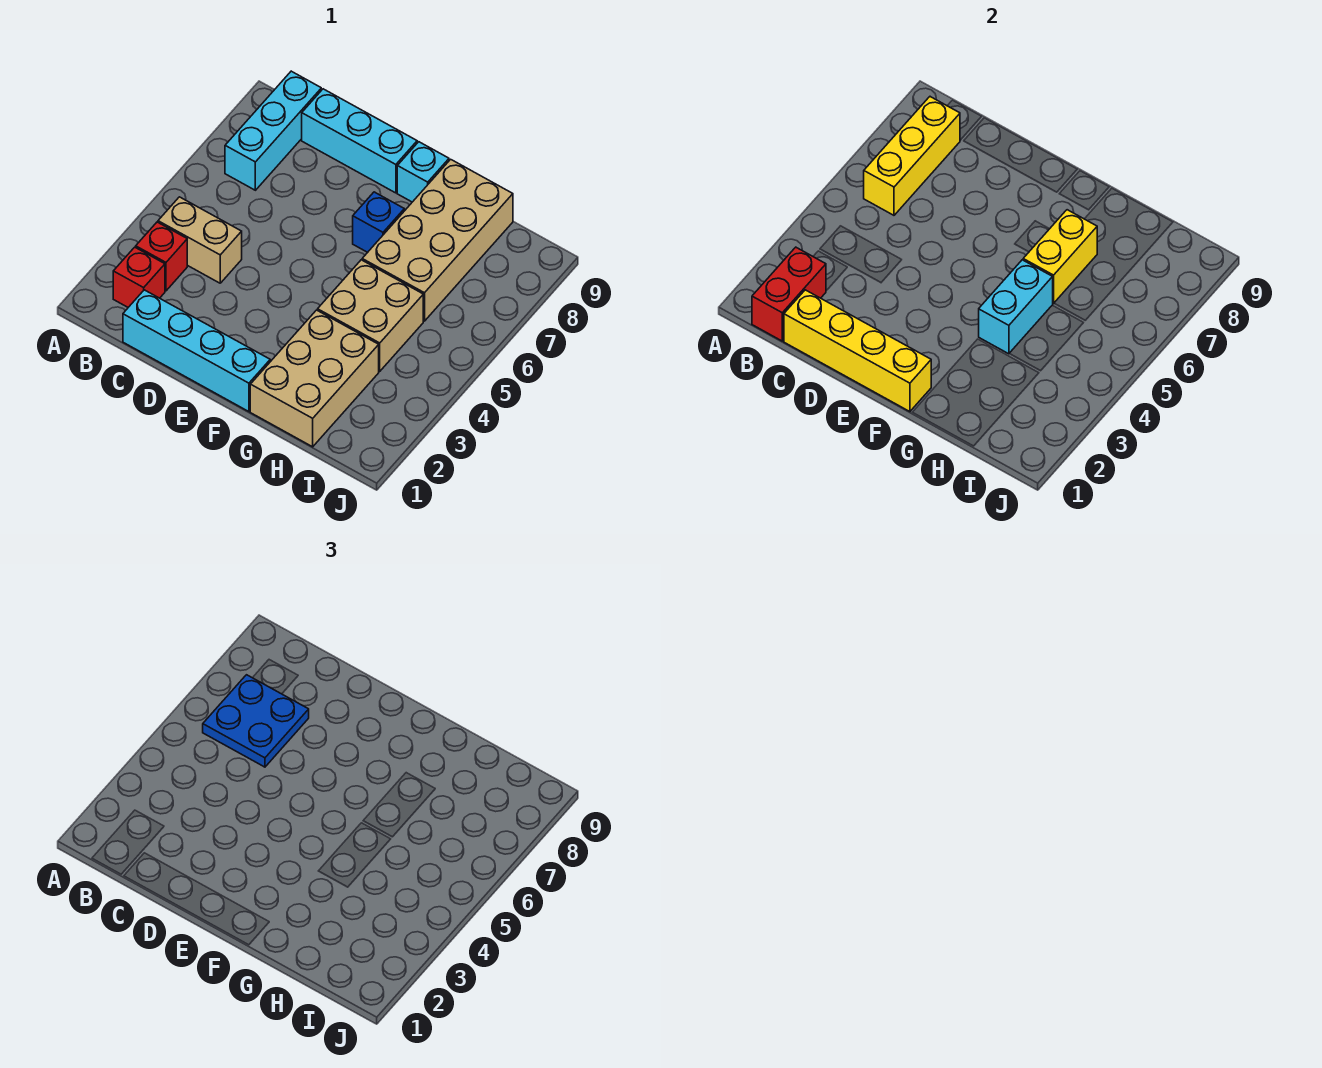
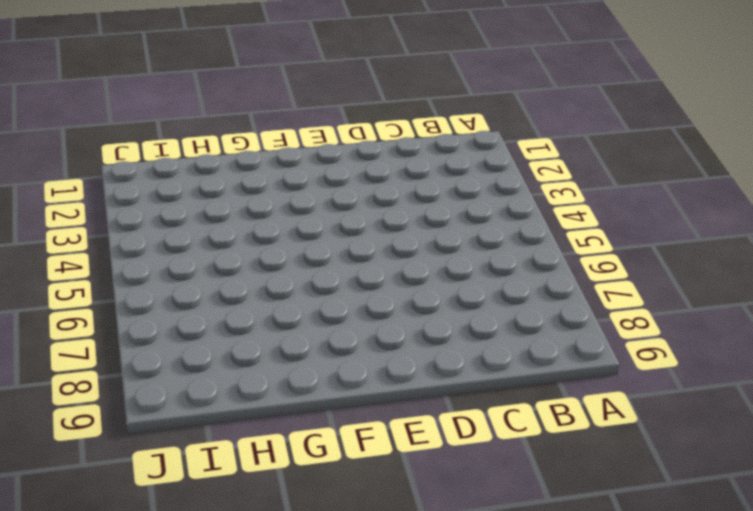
none -> red 1x1 brick [113,247,165,307]
none -> red 1x1 brick [136,222,187,291]
none -> tan 1x2 brick [158,197,242,283]

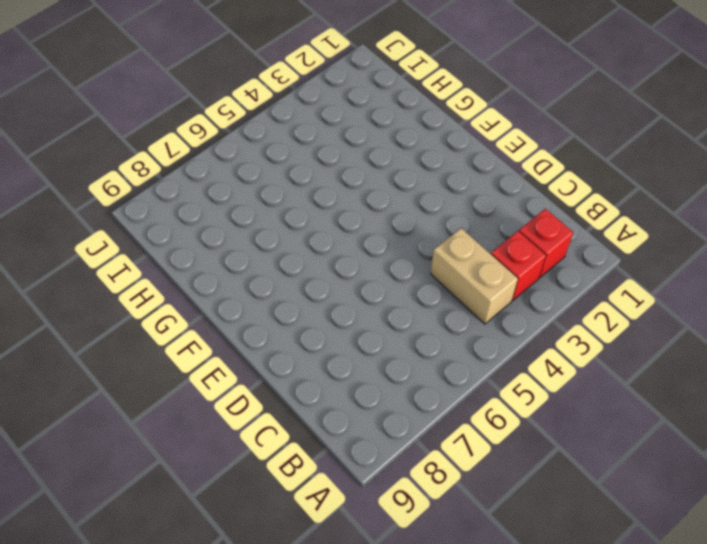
none -> cyan 1x3 brick [225,71,321,190]
none -> cyan 1x4 brick [123,290,270,412]
none -> cyan 1x3 brick [302,89,417,193]

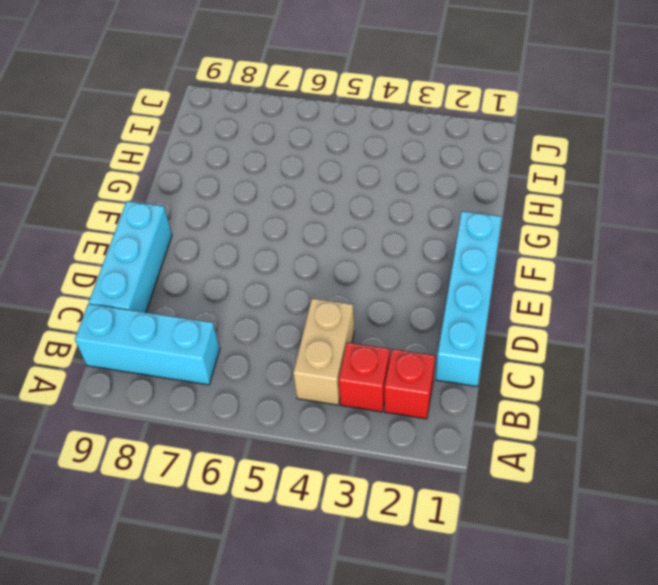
none -> blue 1x1 brick [353,192,404,252]
none -> cyan 1x1 brick [397,142,449,202]
none -> tan 2x3 brick [250,310,379,447]

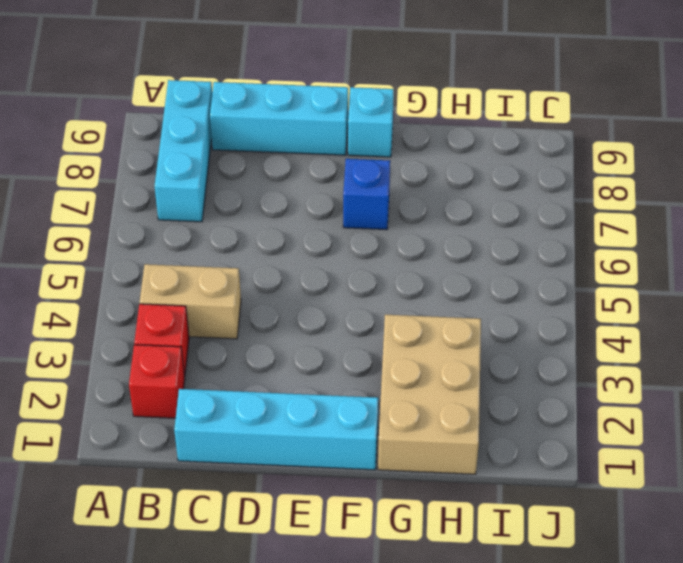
none -> tan 2x2 brick [318,260,423,371]
none -> tan 2x4 brick [362,159,513,321]
none -> red 1x2 brick [752,247,826,341]

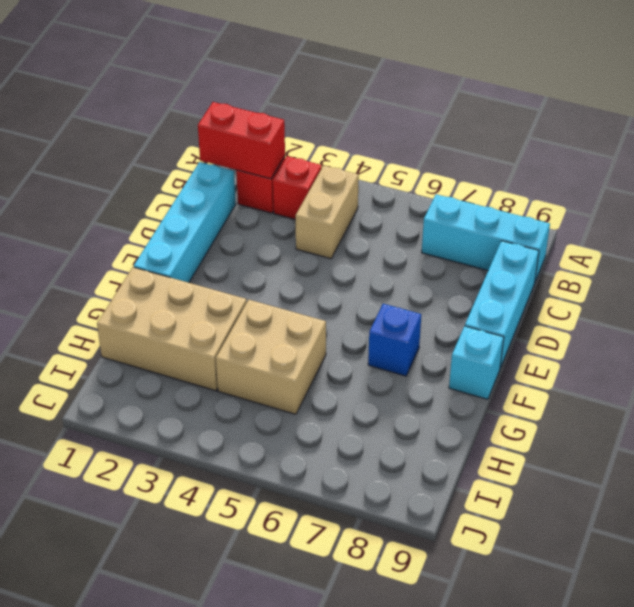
none -> tan 2x4 brick [362,159,513,321]
none -> yellow 1x3 brick [864,97,960,215]
none -> yellow 1x4 brick [784,290,931,412]

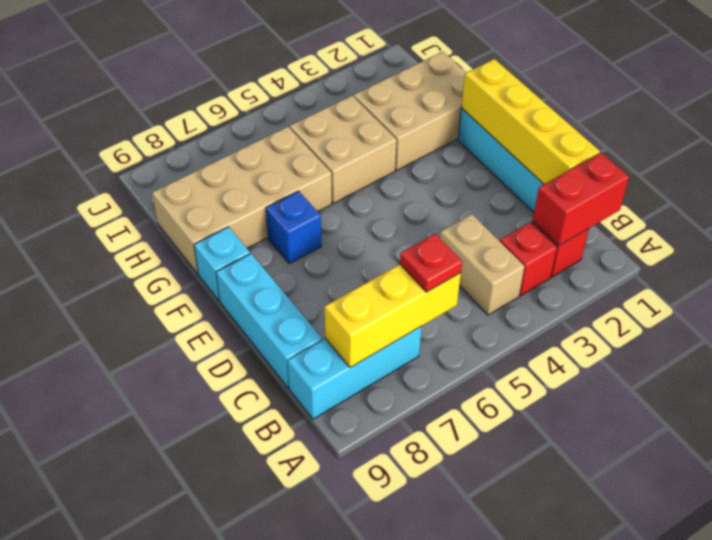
red 1x1 plate [400,234,462,292] -> blue 2x2 plate [203,675,309,767]
none -> cyan 1x2 brick [979,260,1053,354]
none -> yellow 1x2 brick [1023,210,1097,304]

